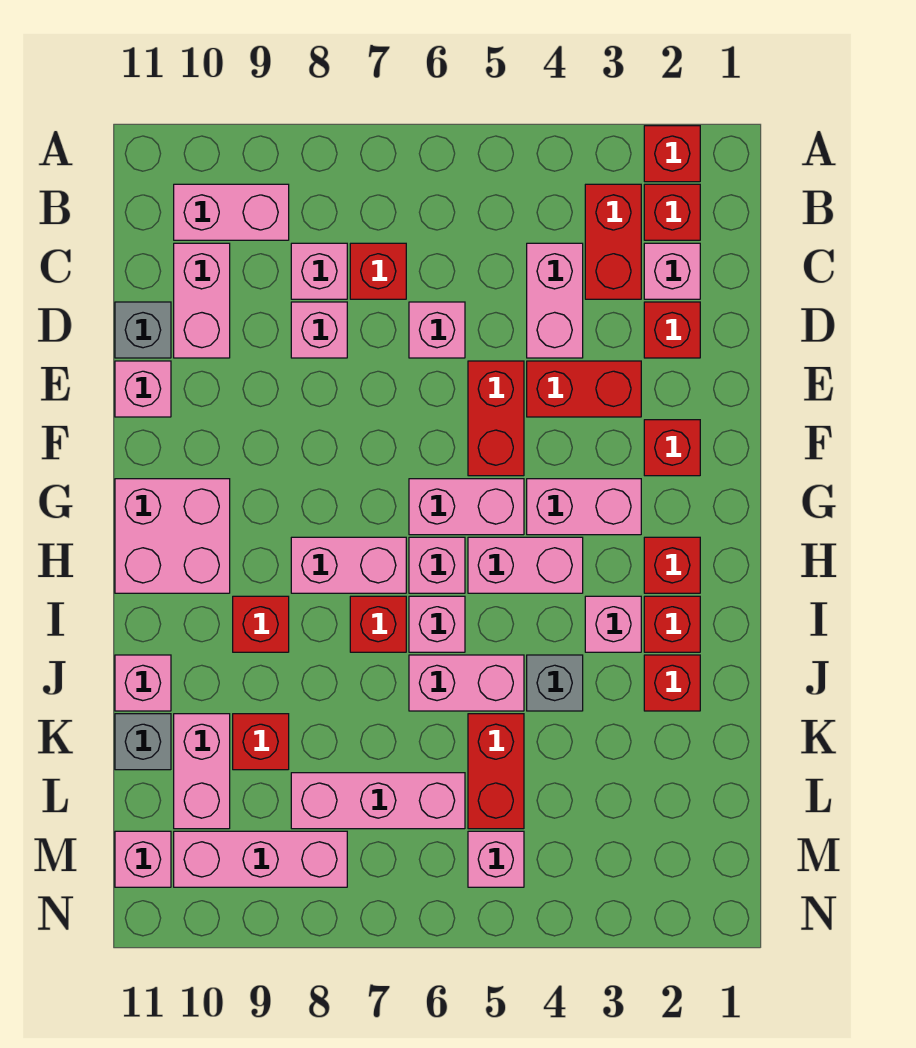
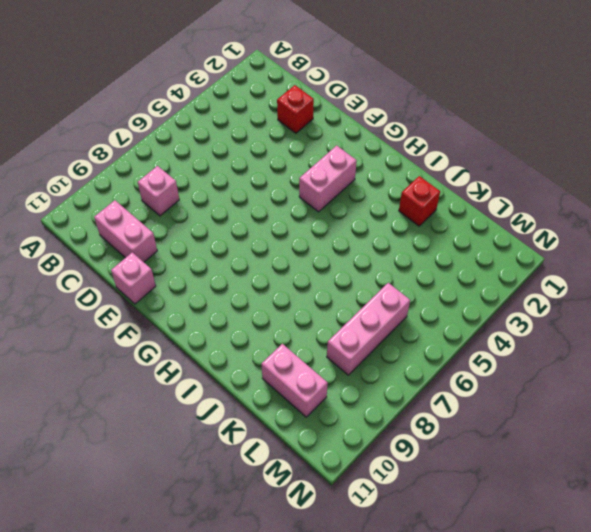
none -> red 1x1 brick [644,126,700,182]
none -> red 1x1 brick [644,184,700,240]
none -> red 1x2 brick [585,184,641,299]
none -> pink 1x2 brick [174,184,289,240]

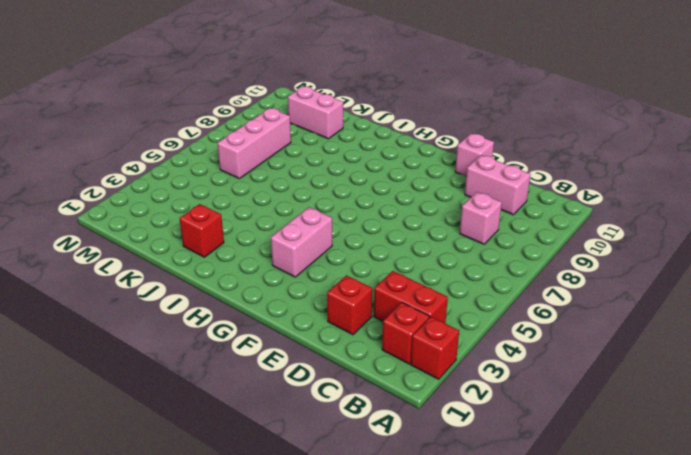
none -> pink 1x2 brick [174,184,289,240]
none -> pink 1x1 brick [644,243,700,299]
none -> pink 1x2 brick [527,243,583,358]
none -> red 1x1 brick [350,243,406,299]

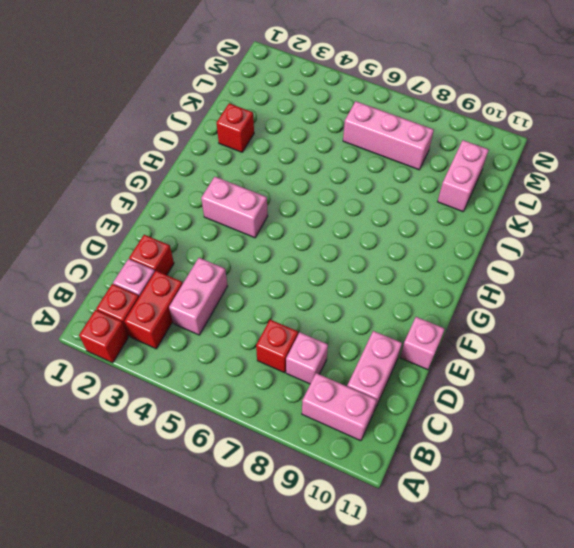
none -> pink 1x1 brick [409,302,465,358]
none -> pink 1x1 brick [291,302,347,358]
none -> grey 1x1 brick [115,302,171,358]
none -> red 1x2 brick [527,361,641,417]

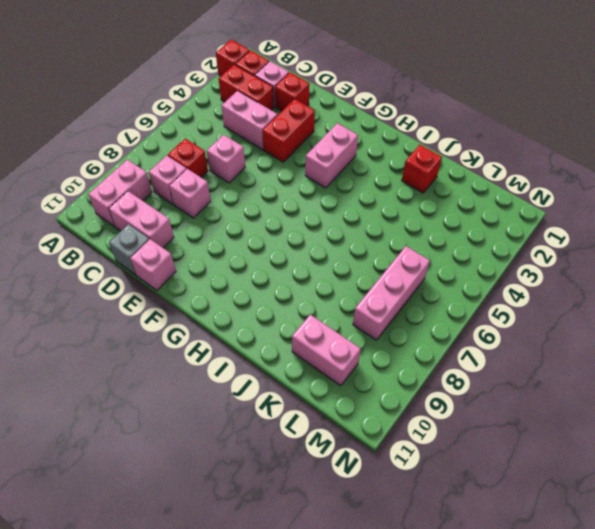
none -> red 1x2 brick [468,361,524,476]
none -> red 1x1 brick [644,420,700,476]
none -> pink 1x2 brick [409,479,524,535]
none -> pink 2x2 brick [115,479,230,593]

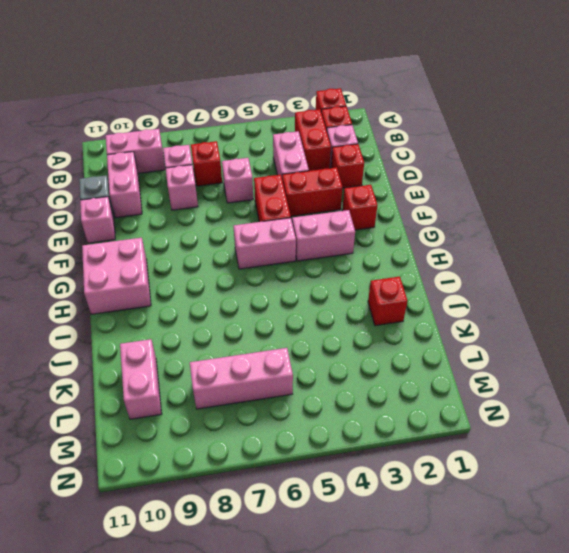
none -> red 1x1 brick [644,537,700,593]
none -> pink 1x2 brick [468,537,583,593]
none -> pink 1x1 brick [409,537,465,593]
none -> pink 1x2 brick [291,537,406,593]

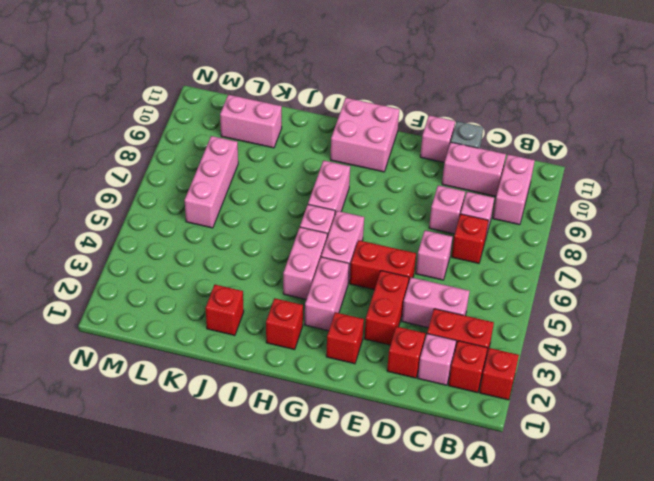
none -> red 1x1 brick [644,596,700,652]
none -> pink 1x1 brick [585,596,641,652]
none -> pink 1x1 brick [409,596,465,652]
none -> red 1x1 brick [350,596,406,652]

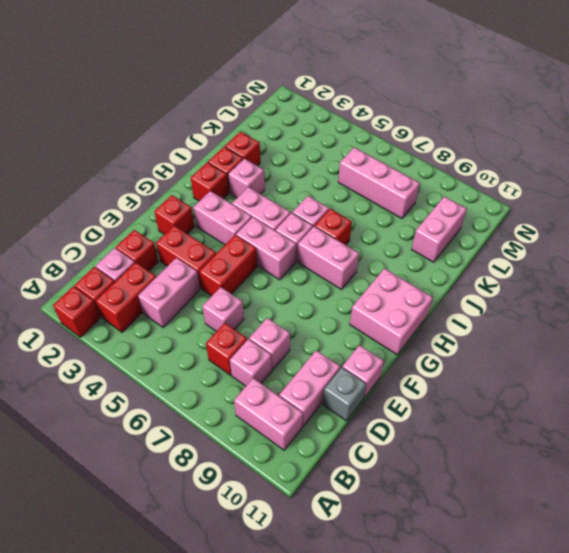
none -> red 1x1 brick [233,596,289,652]
none -> grey 1x1 brick [527,655,583,711]
none -> pink 1x2 brick [409,655,524,711]
none -> pink 1x1 brick [115,655,171,711]

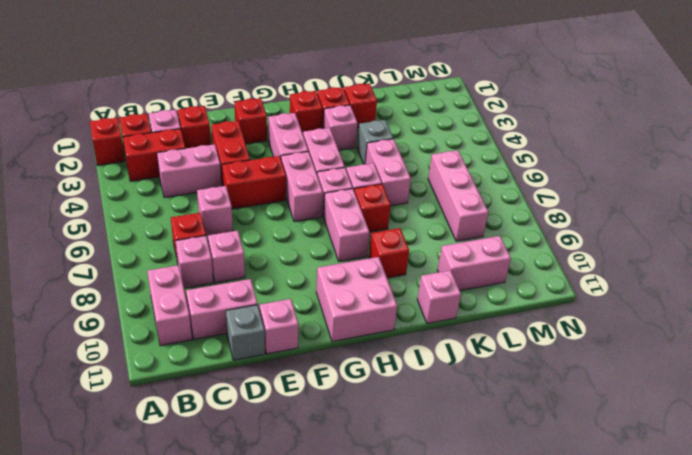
none -> red 1x2 brick [468,714,524,829]
none -> red 1x1 brick [233,714,289,770]
none -> grey 1x1 brick [115,714,171,770]
none -> pink 1x1 brick [468,831,524,887]

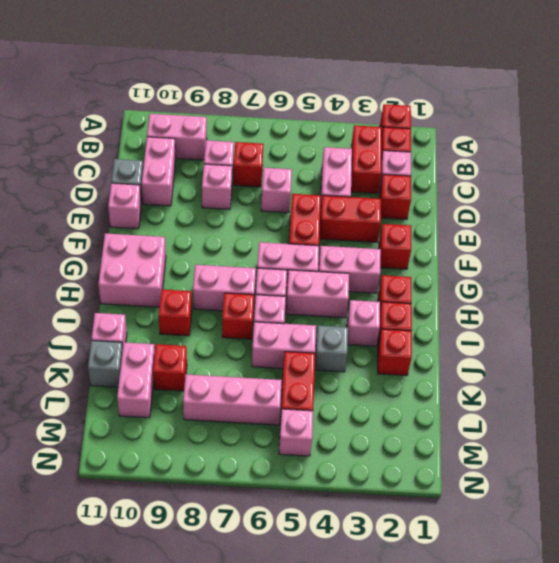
none -> pink 1x3 brick [174,831,347,887]
none -> pink 1x1 brick [115,831,171,887]

